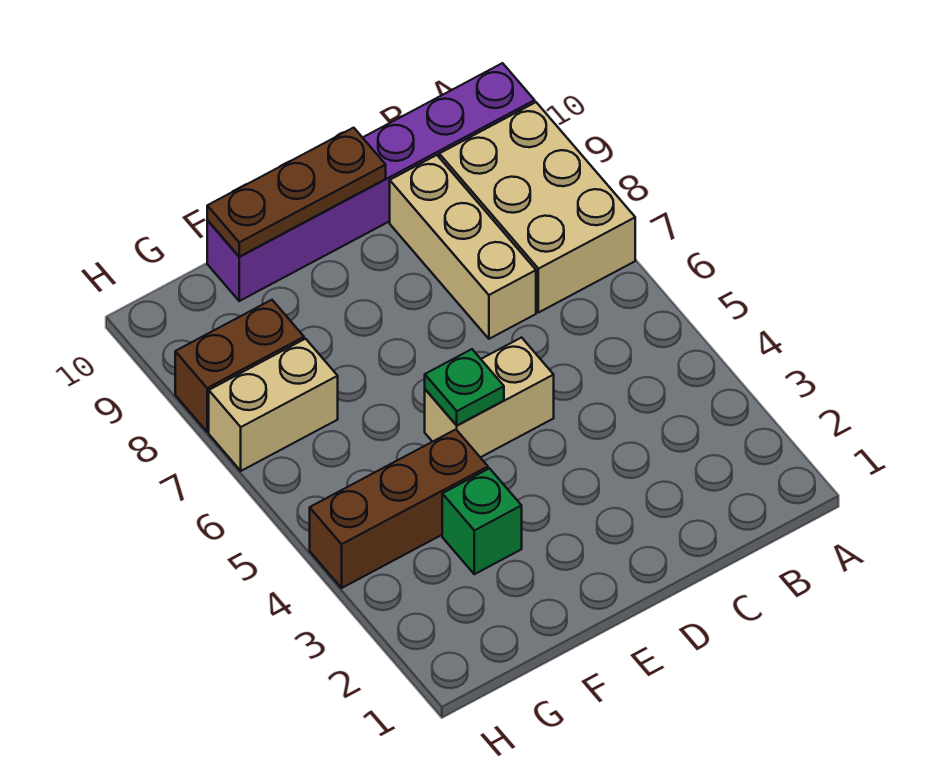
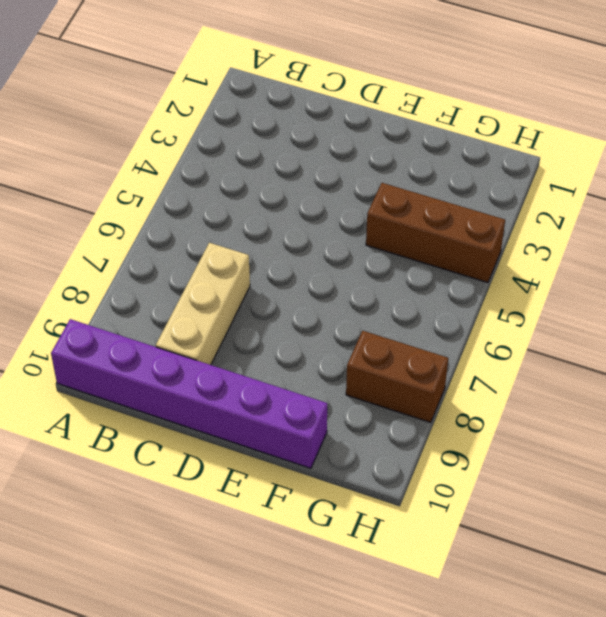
none -> tan 2x3 brick [439,102,635,313]
none -> tan 1x2 brick [425,338,554,457]

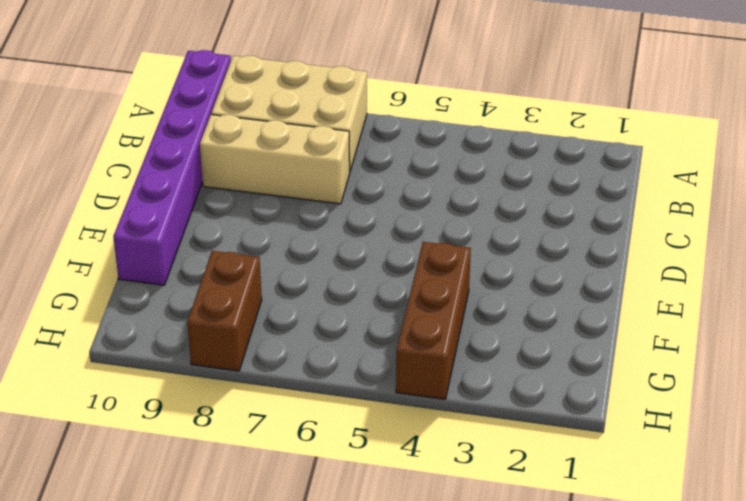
none -> tan 1x2 brick [425,338,554,457]
none -> green 1x1 brick [442,468,522,574]

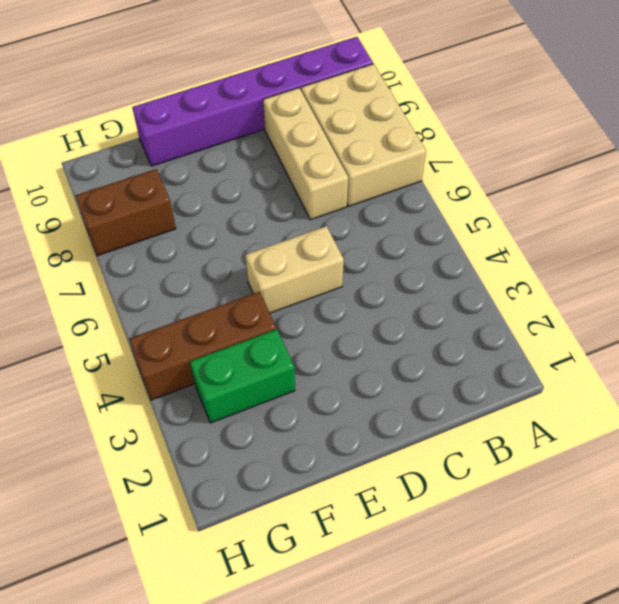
green 1x2 brick [190,329,295,423] -> green 1x1 brick [442,468,522,574]
none -> tan 1x2 brick [209,339,338,471]
none -> brown 1x3 plate [207,128,386,257]

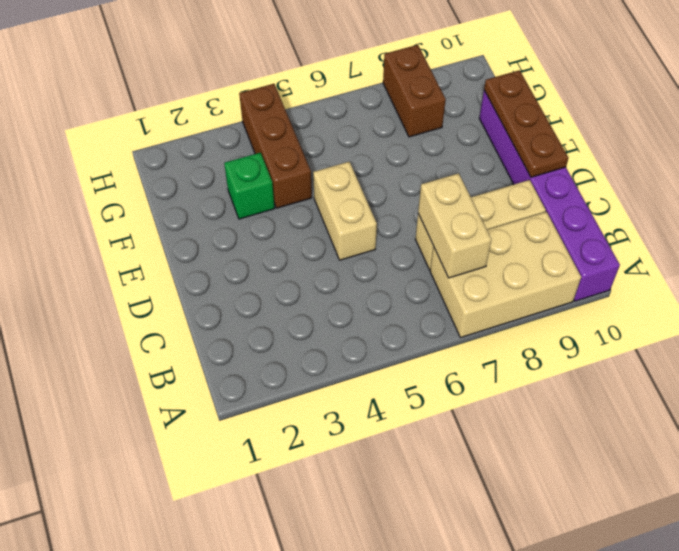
tan 1x2 brick [418,173,491,278] -> tan 1x2 brick moved to [209,339,338,471]
none -> green 1x1 plate [425,349,504,425]

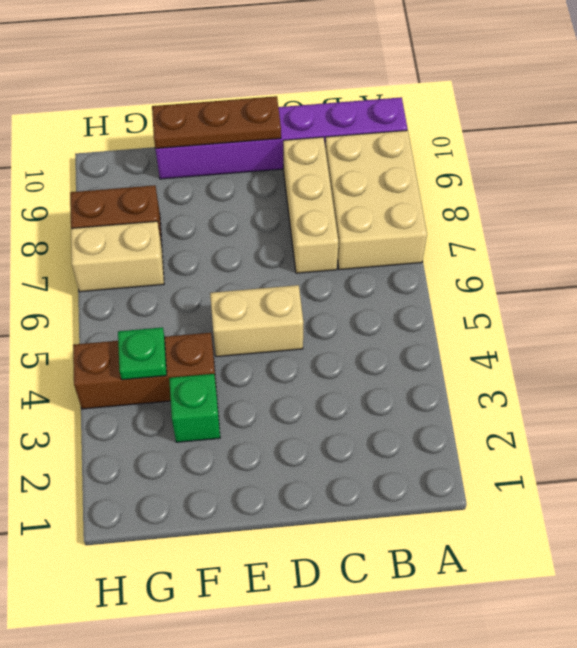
green 1x1 plate [118,327,167,380] -> green 1x1 plate moved to [425,349,504,425]

